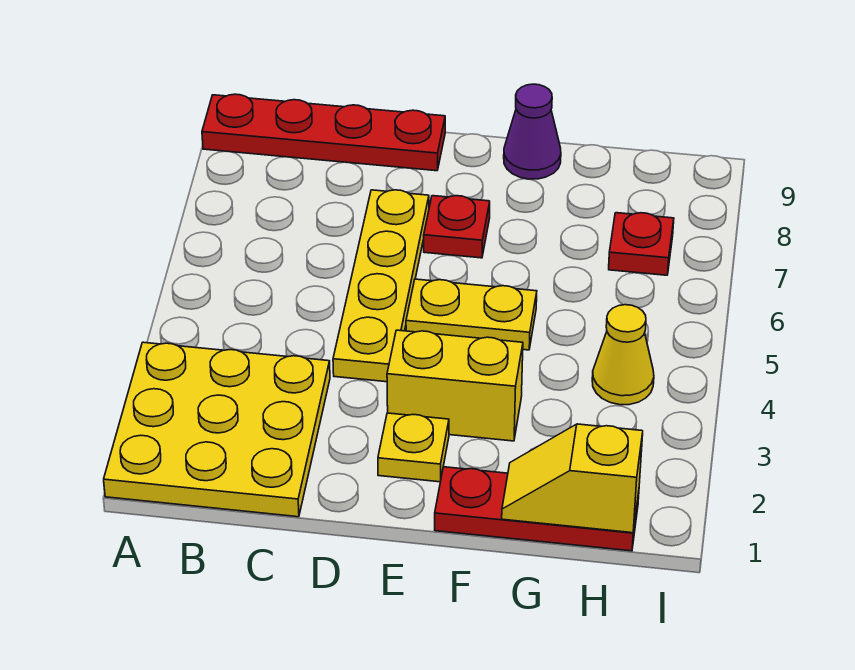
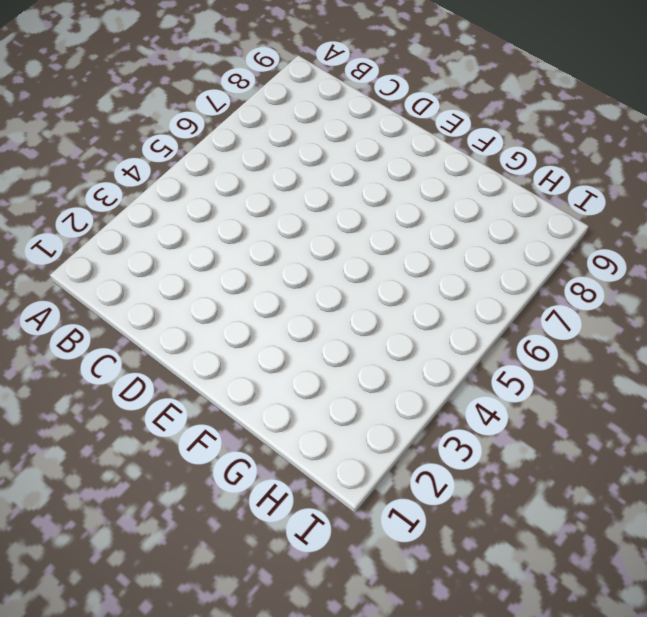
none -> yellow 3x3 plate [104,342,330,517]
none -> red 1x4 plate [202,94,445,171]
none -> yellow 1x4 plate [333,190,429,382]

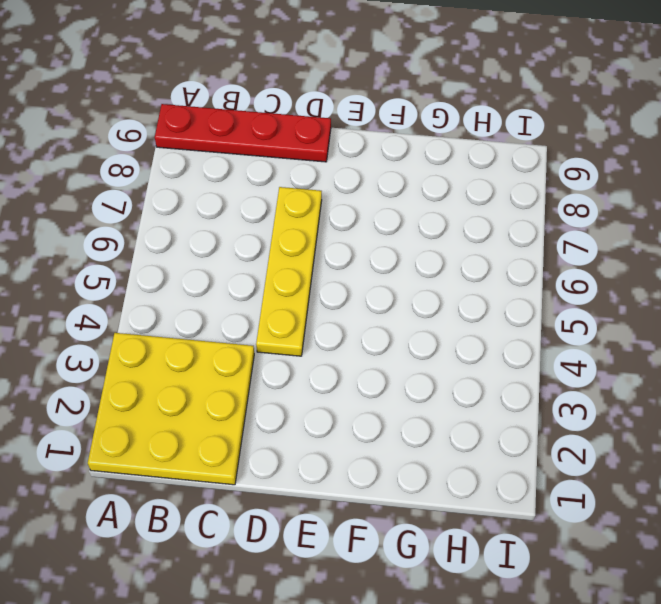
none -> yellow 1x1 plate [378,413,449,482]
none -> yellow 1x2 brick [387,330,523,441]
none -> yellow 1x2 plate [406,279,537,350]

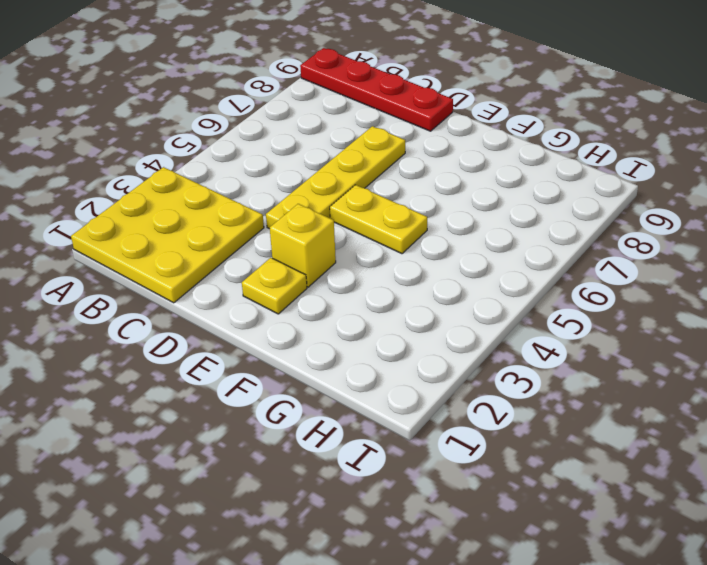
yellow 1x1 brick [270,204,336,287] -> yellow 1x2 brick [387,330,523,441]
none -> red 1x1 plate [424,196,490,258]
none -> red 1x3 plate [435,467,639,551]
none -> purple 1x1 cone [504,84,561,179]

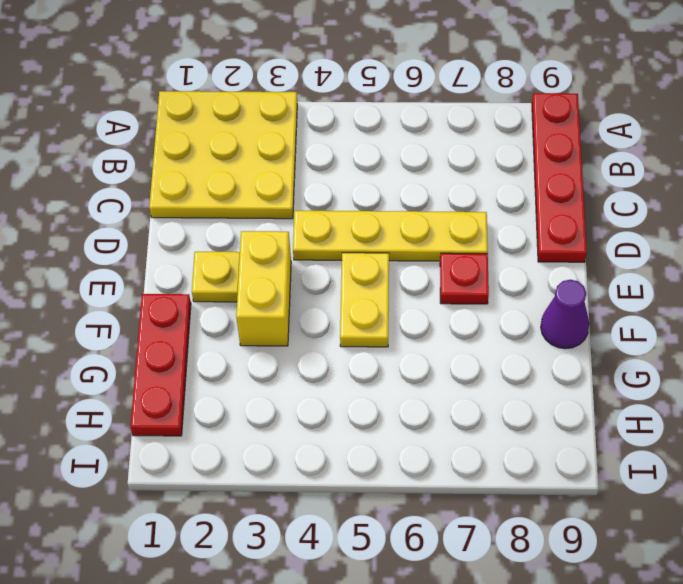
none -> yellow 1x1 cone [592,305,654,405]
none -> red 1x1 plate [609,213,674,275]
none -> yellow 1x2 slope [502,424,643,533]

